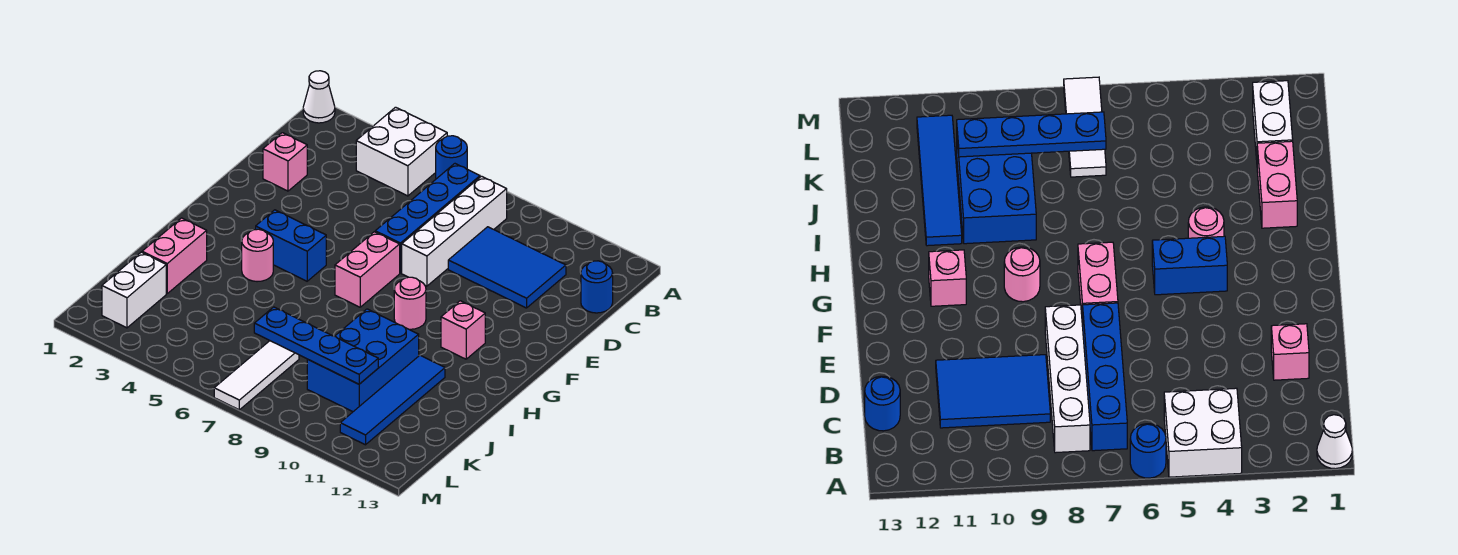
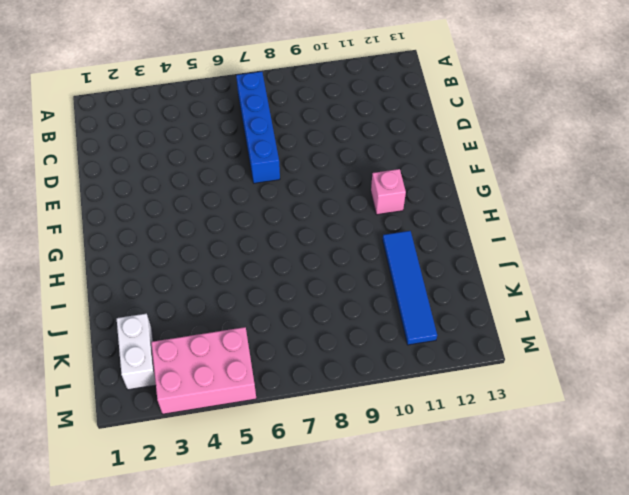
pink 2x3 brick [151,327,256,414] -> none
none -> white 1x1 cone [303,71,335,123]
none -> white 2x2 brick [356,107,447,196]
none -> blue 1x1 round brick [436,136,467,179]

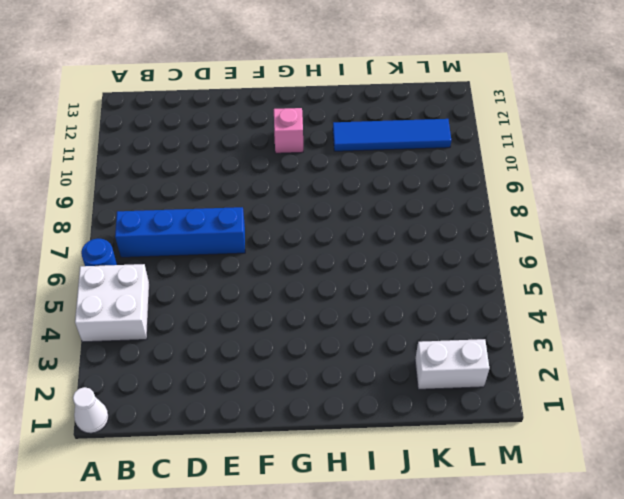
none -> white 1x4 brick [402,176,507,286]
none -> blue 2x3 tile [448,227,566,308]
none -> blue 1x1 round brick [581,261,613,313]

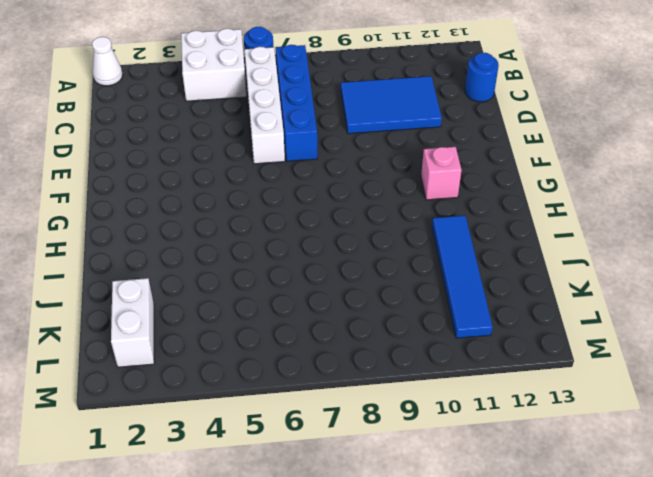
white 1x4 brick [245,47,285,164] -> white 1x4 brick moved to [402,176,507,286]
none -> pink 1x1 brick [263,133,307,191]
none -> pink 1x2 brick [335,232,400,307]
none -> blue 1x2 brick [256,210,326,281]

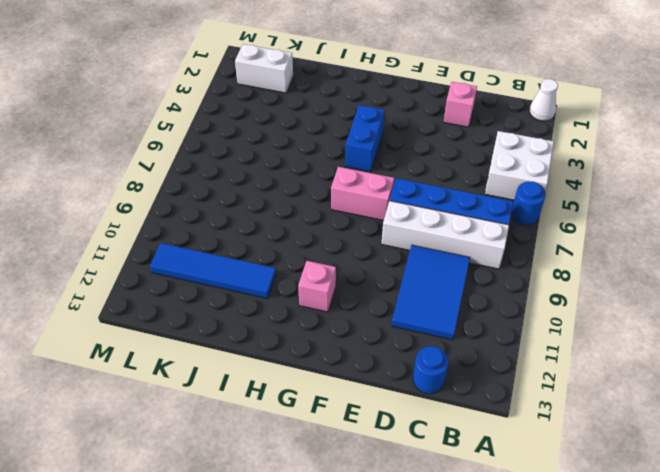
none -> pink 1x1 round brick [394,277,426,329]
none -> pink 1x1 round brick [242,229,273,282]
none -> pink 1x2 brick [142,218,207,293]

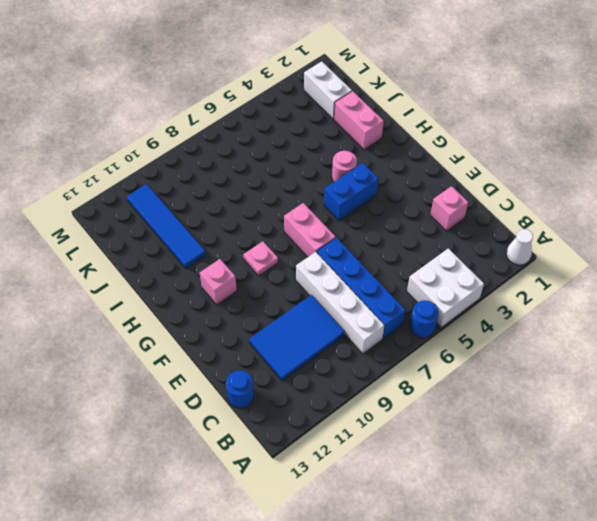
pink 1x1 plate [243,241,278,276] -> pink 1x1 round brick [394,277,426,329]
none -> blue 2x3 brick [307,309,419,412]
none -> white 1x3 tile [214,341,299,410]
none -> blue 1x4 plate [254,307,378,384]

